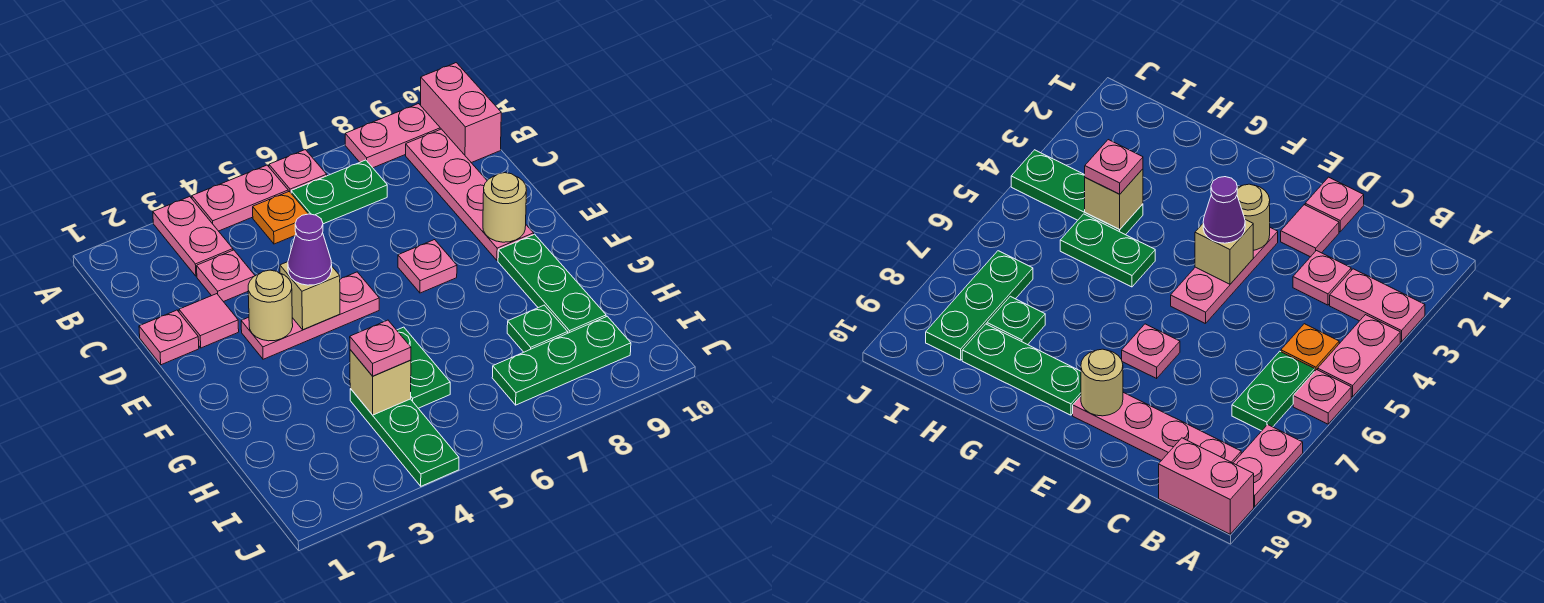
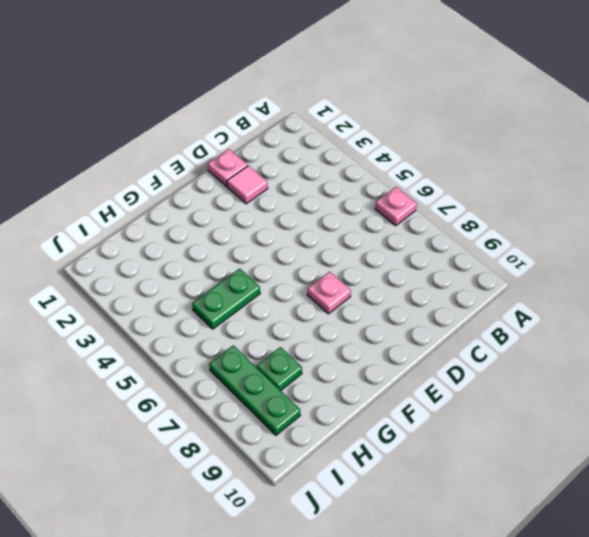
none -> pink 1x2 plate [153,197,233,276]
none -> pink 1x2 plate [192,165,288,231]
none -> pink 1x2 plate [345,104,440,168]

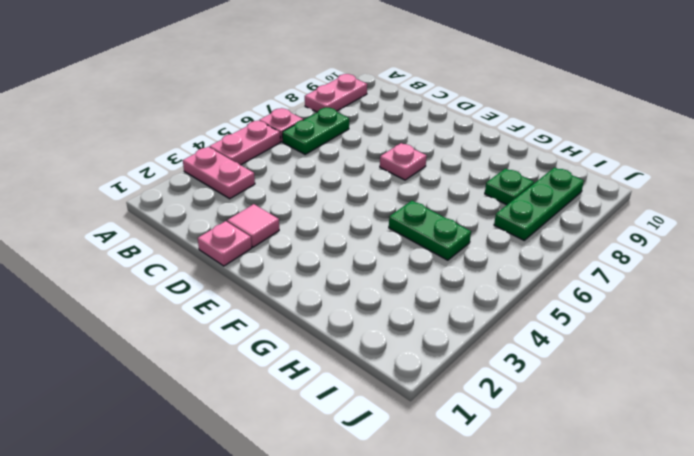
none -> pink 1x2 brick [421,63,501,163]
none -> orange 1x1 plate [253,192,308,244]
none -> pink 1x4 plate [406,129,534,260]

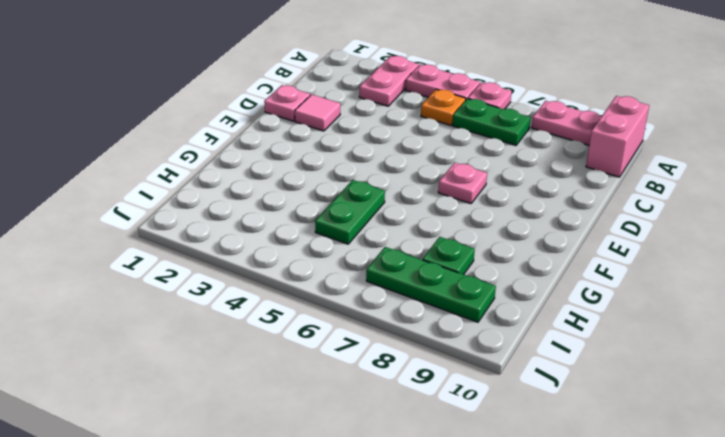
none -> pink 1x4 plate [406,129,534,260]
none -> pink 1x1 plate [197,250,255,302]
none -> pink 1x3 plate [241,272,379,359]

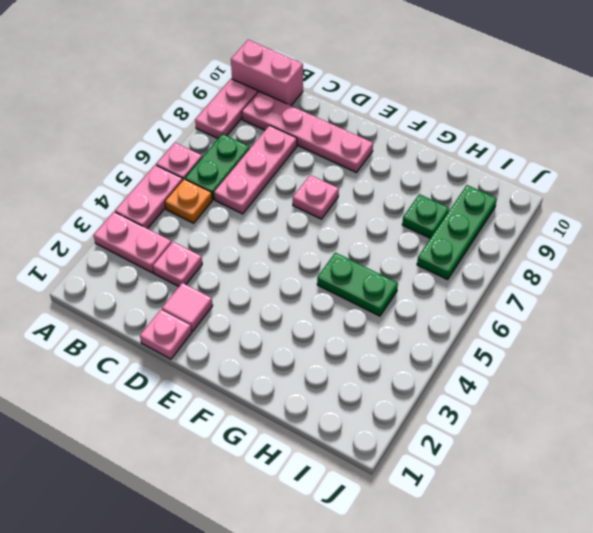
pink 1x3 plate [214,125,297,214] -> pink 1x3 plate moved to [241,272,379,359]
none -> green 1x3 plate [498,234,606,333]
none -> green 1x3 plate [350,389,459,486]
none -> tan 1x1 round brick [248,270,293,341]

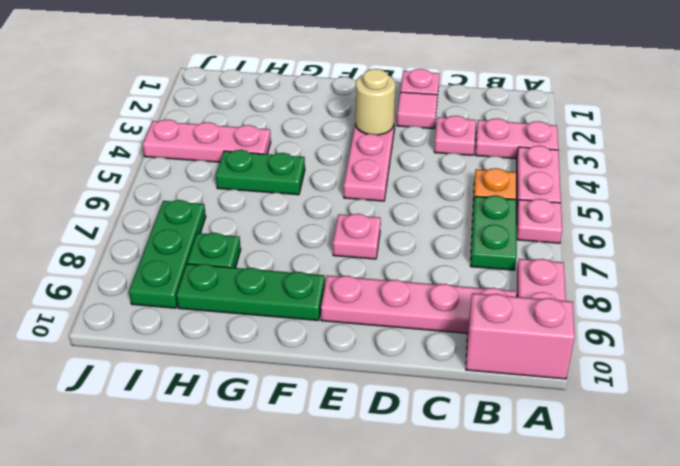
pink 1x3 plate [143,120,271,162] -> green 1x3 plate [350,389,459,486]
none -> tan 1x1 brick [280,262,340,330]
none -> tan 1x1 round brick [483,173,526,242]
none -> tan 1x1 brick [350,350,411,415]

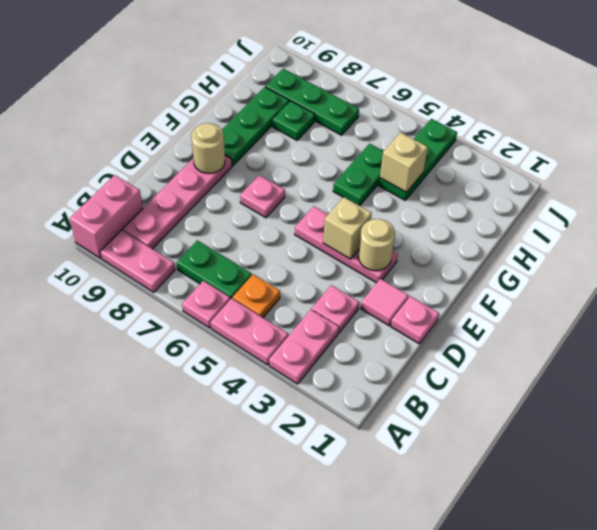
none -> purple 1x1 cone [288,214,332,285]
none -> pink 1x1 plate [350,320,411,376]

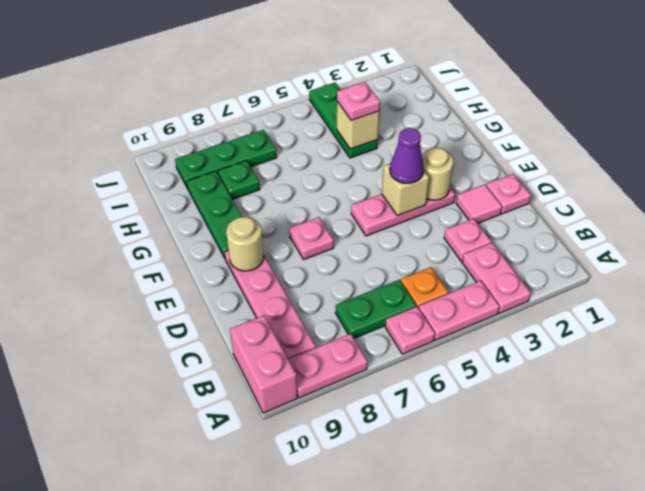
none -> green 1x2 plate [397,327,450,408]

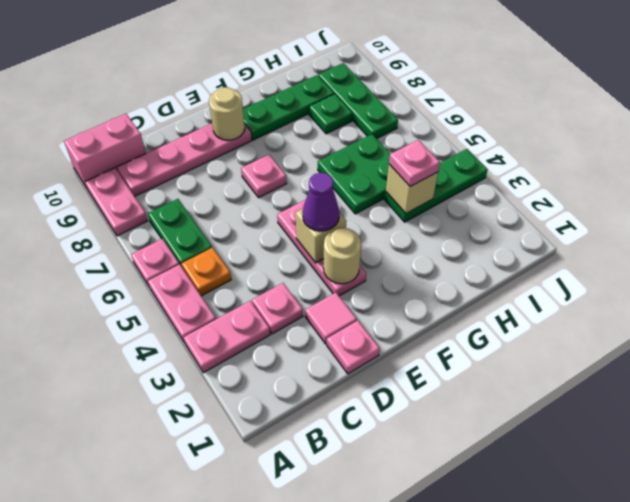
green 2x2 plate [318,134,390,214] -> green 1x2 plate [397,327,450,408]

